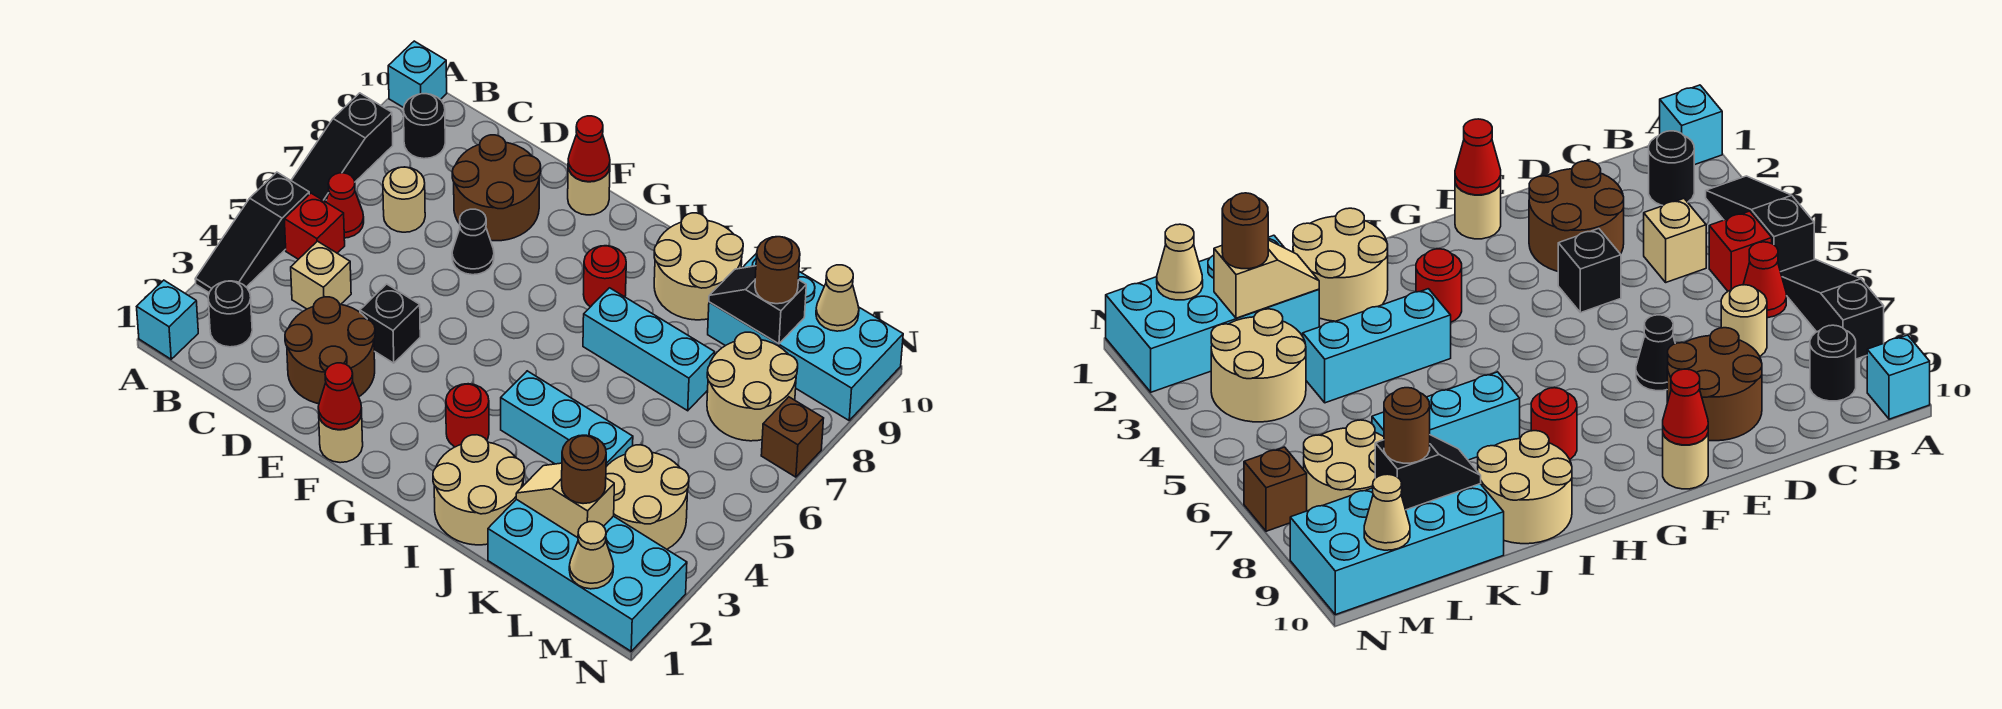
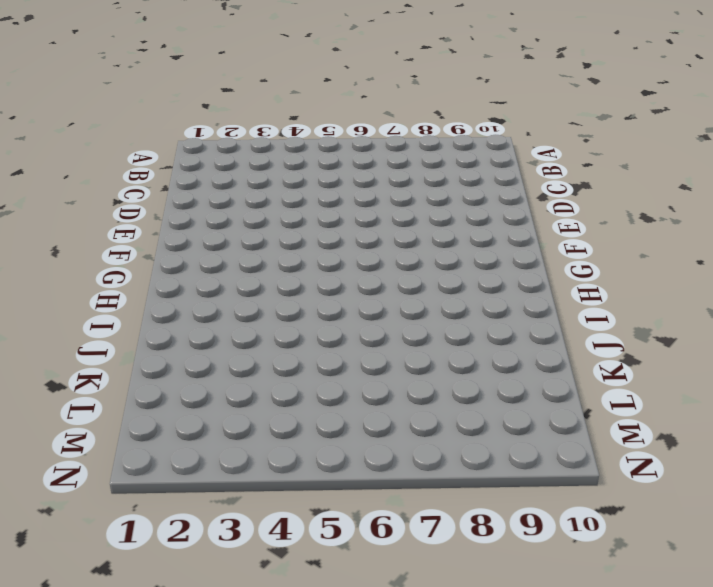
none -> cyan 1x1 brick [137,280,198,359]
none -> black 1x3 slope [195,172,309,292]
none -> black 1x3 slope [291,93,393,202]
none -> cyan 1x1 brick [388,41,447,108]

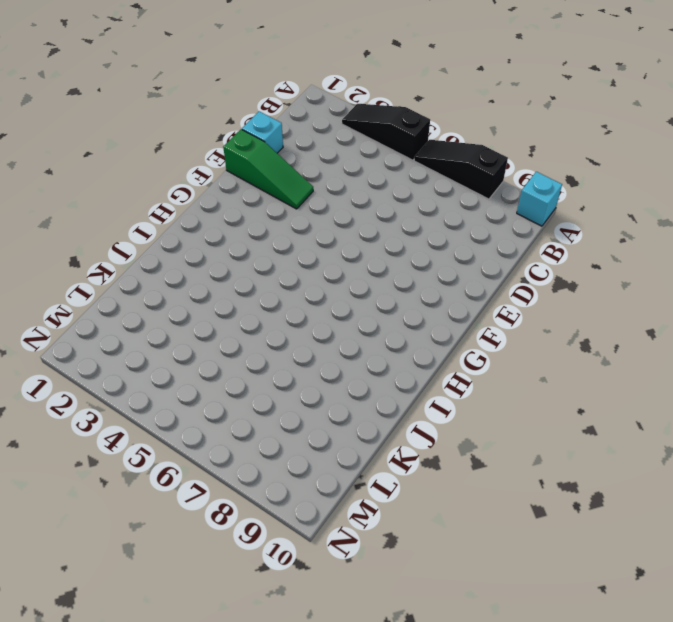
cyan 1x1 brick [242,111,283,153] -> cyan 1x1 brick moved to [137,280,198,359]
green 1x3 slope [223,129,313,209] -> brown 2x2 round brick [285,297,375,404]
none -> black 1x1 round brick [208,281,252,347]
none -> red 1x1 brick [284,193,345,259]
none -> red 1x1 cone [326,173,364,238]
none -> black 1x1 round brick [404,94,445,159]

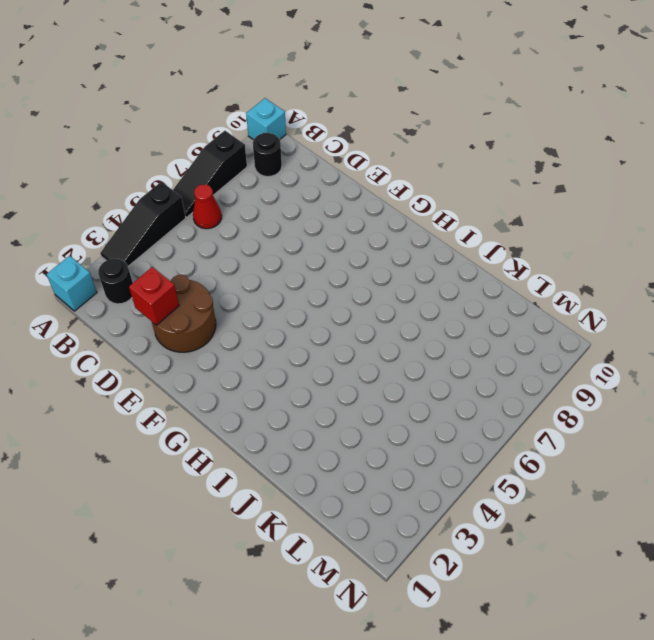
red 1x1 brick [129,267,179,325] -> red 1x1 brick moved to [284,193,345,259]
none -> tan 1x1 brick [291,241,351,309]
none -> tan 1x1 round brick [383,167,425,232]
none -> brown 2x2 round brick [452,135,541,241]
none -> black 1x1 brick [360,284,420,363]

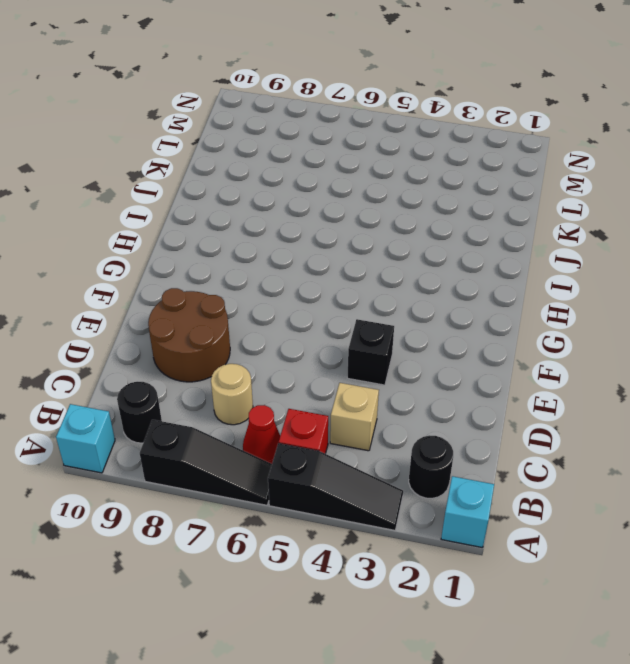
none -> brown 2x2 round brick [285,297,375,404]
none -> black 1x1 cone [452,209,494,275]
none -> tan 1x1 round brick [319,415,363,463]
none -> tan 1x1 round brick [568,168,610,215]

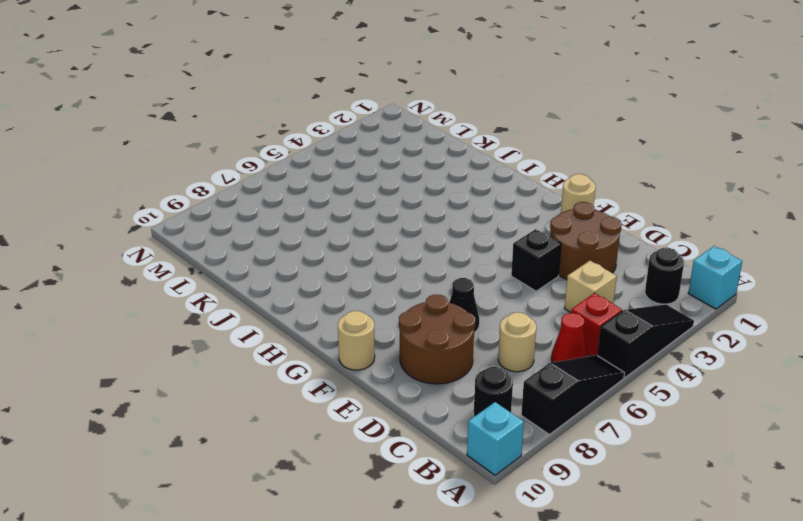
none -> red 1x1 round brick [446,384,489,447]
none -> red 1x1 round brick [584,246,626,307]
none -> tan 2x2 round brick [433,435,524,545]
none -> cyan 1x3 brick [501,371,633,467]

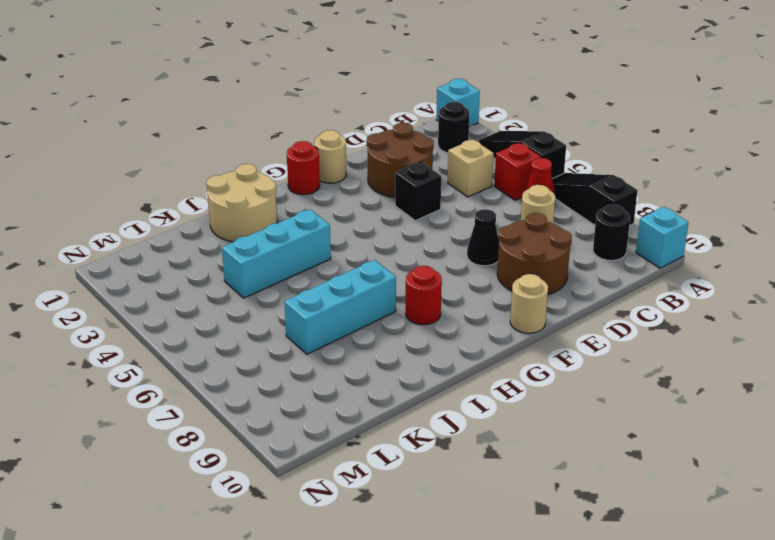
red 1x1 round brick [287,141,320,195] -> red 1x1 round brick moved to [446,384,489,447]
none -> tan 2x2 round brick [654,213,743,320]
none -> cyan 2x4 brick [488,499,687,651]
none -> cyan 2x4 brick [708,253,903,420]
none -> tan 2x2 round brick [606,445,689,549]

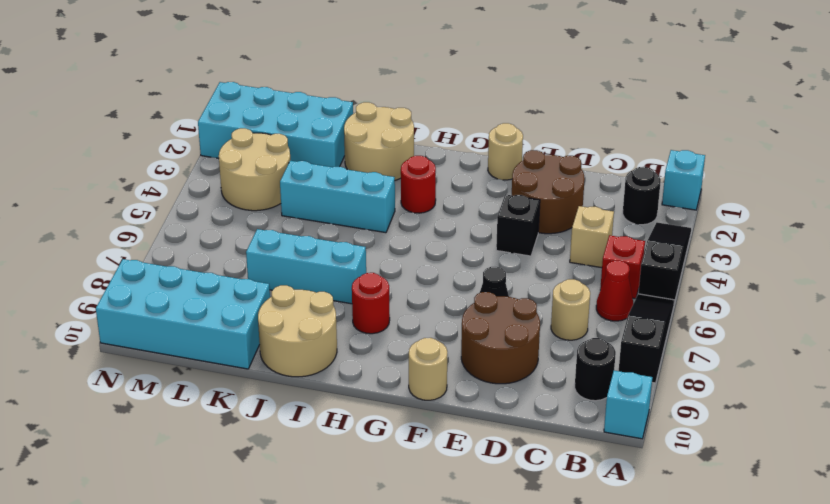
none -> tan 2x2 round brick [707,332,798,441]
none -> brown 1x1 brick [761,397,824,477]
none -> red 1x1 cone [318,363,362,430]
none -> red 1x1 cone [568,116,610,182]

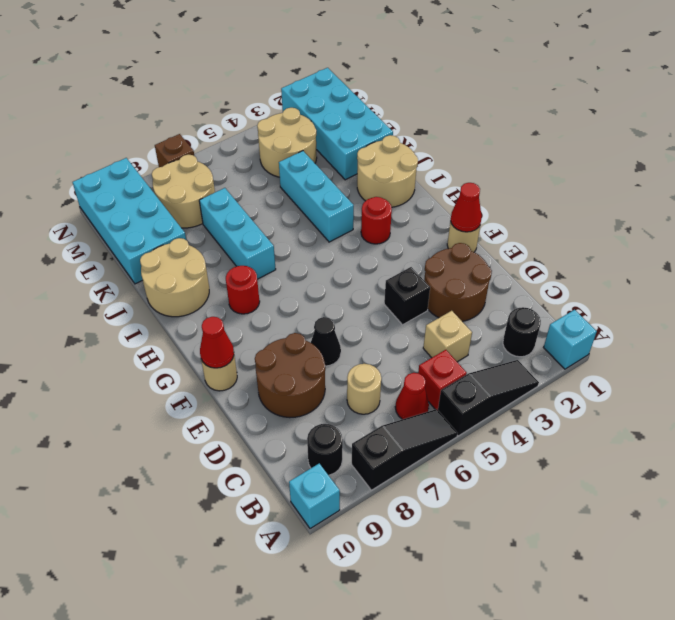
none -> tan 1x2 slope [516,463,614,538]
none -> black 1x2 slope [709,266,806,344]
none -> tan 1x1 cone [569,522,614,589]
none -> tan 1x1 cone [816,265,859,331]

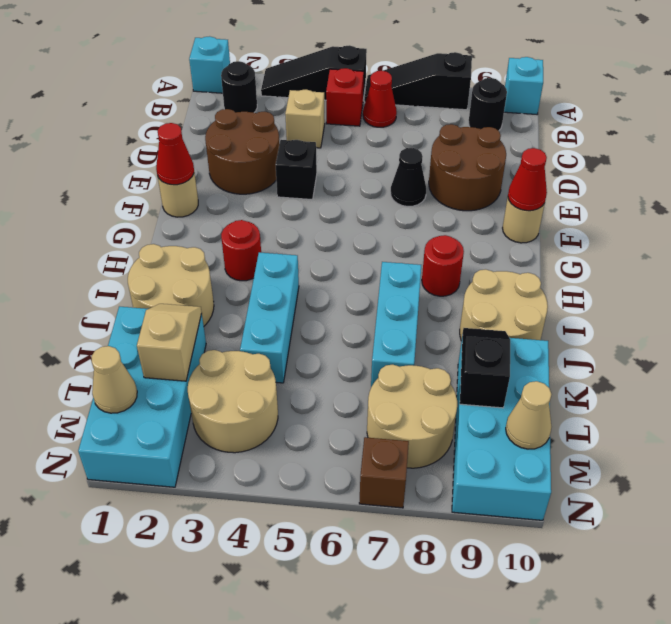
none -> tan 1x1 round brick [383,167,425,232]
none -> brown 1x1 round brick [562,435,606,504]
none -> brown 1x1 round brick [755,237,800,304]

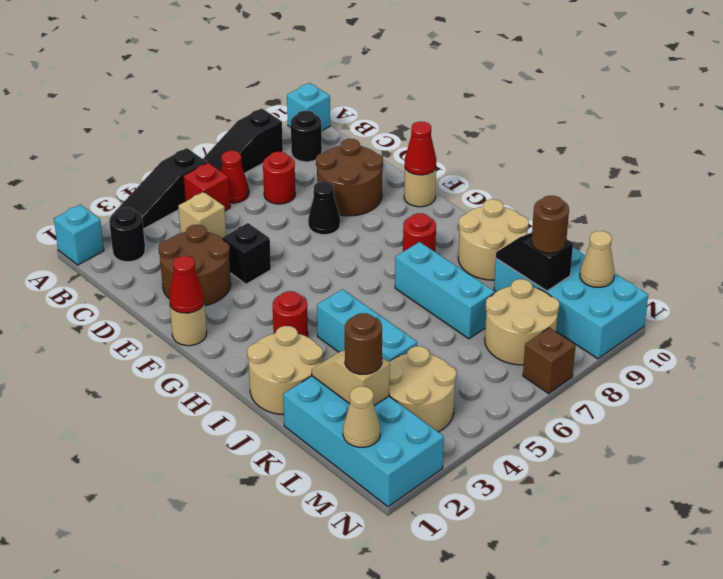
red 1x1 round brick [263,152,295,204] -> tan 1x1 round brick [383,167,425,232]

